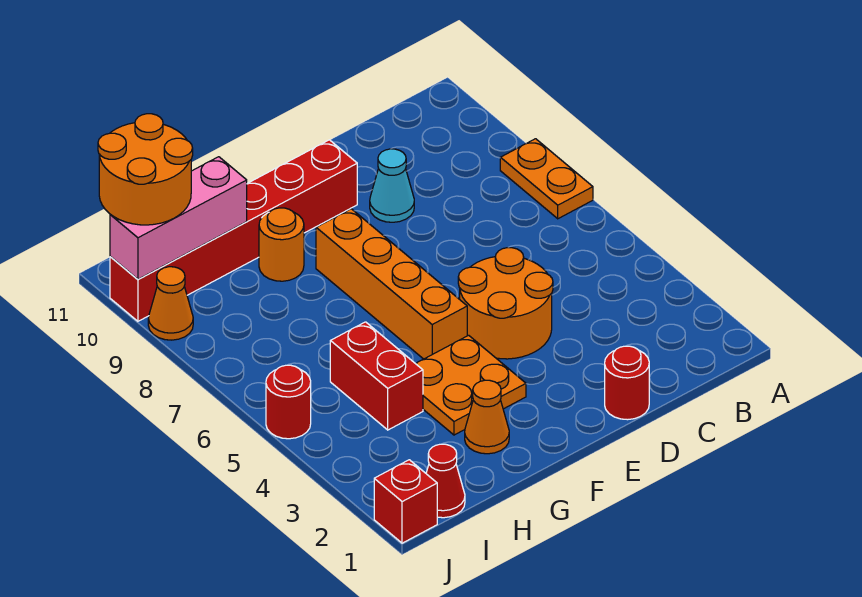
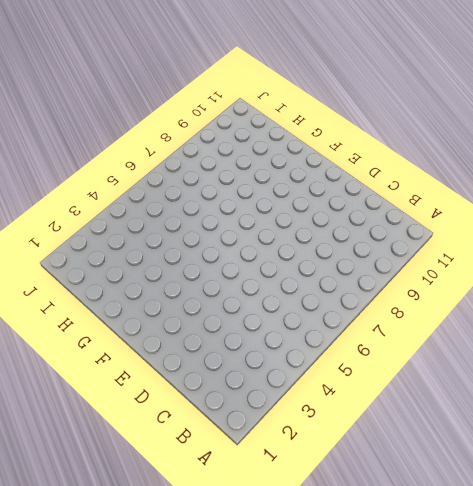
none -> orange 1x2 plate [500,139,593,219]
none -> red 1x1 round brick [605,346,649,420]
none -> orange 2x2 round brick [458,248,553,359]

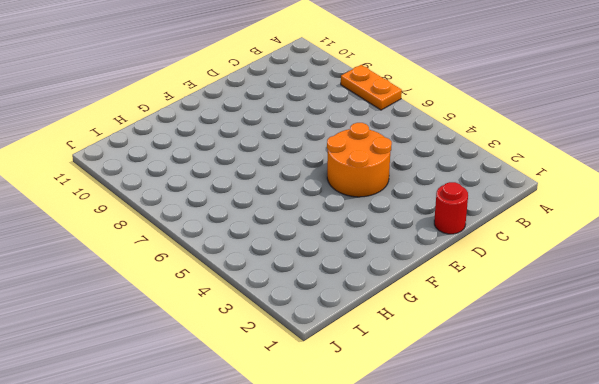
none -> cyan 1x1 cone [370,149,414,222]
none -> red 1x6 brick [110,140,357,321]
none -> orange 2x2 plate [416,335,526,435]

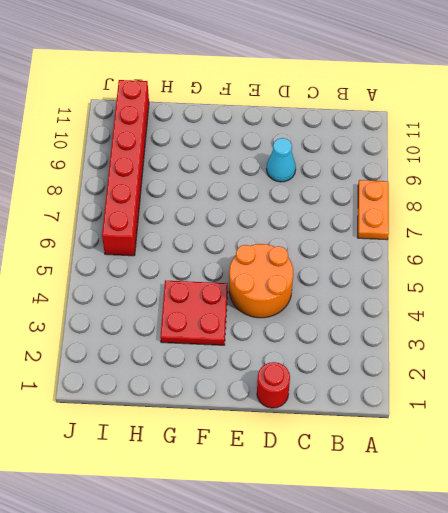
red 2x2 plate [160,281,228,345] -> orange 2x2 plate [416,335,526,435]
red 1x6 brick [102,80,149,256] -> red 1x6 brick turned to [110,140,357,321]
none -> orange 1x4 brick [316,209,467,359]
none -> orange 1x1 cone [465,380,509,454]
none -> orange 1x1 round brick [259,208,304,281]

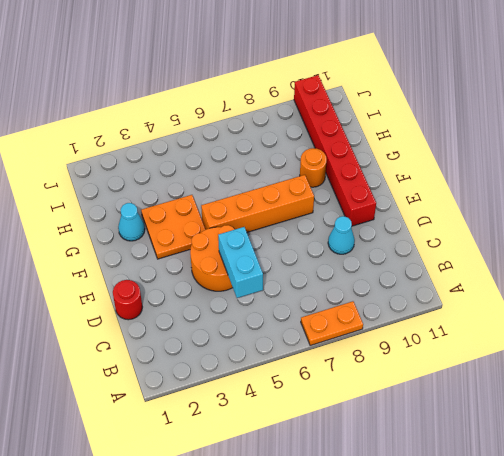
cyan 1x2 brick [218,227,263,298] -> none
cyan 1x1 cone [118,203,145,241] -> orange 1x1 cone [465,380,509,454]
none -> red 1x2 brick [330,322,423,430]
none -> red 1x1 cone [426,444,465,518]
none -> red 1x1 brick [374,460,437,543]

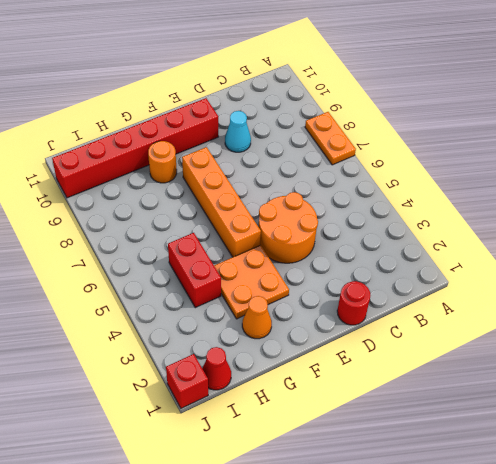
none -> red 1x1 round brick [266,365,311,439]
none -> orange 1x1 cone [148,267,193,340]
none -> pink 1x3 brick [110,157,247,279]

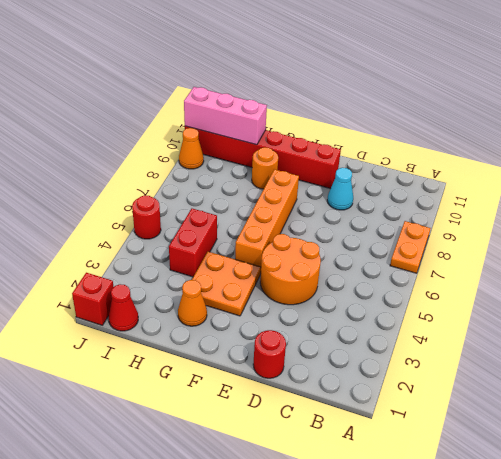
none -> orange 2x2 round brick [98,114,193,225]

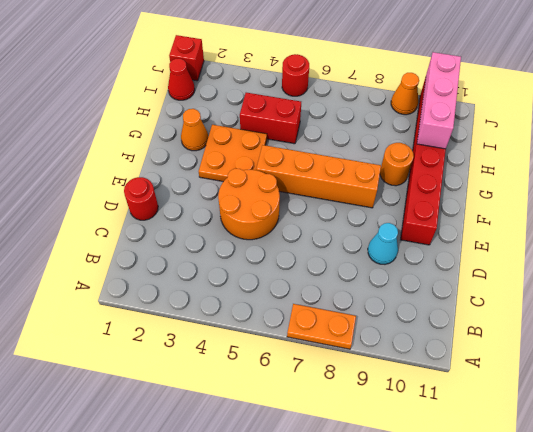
none -> orange 2x2 round brick [98,114,193,225]

